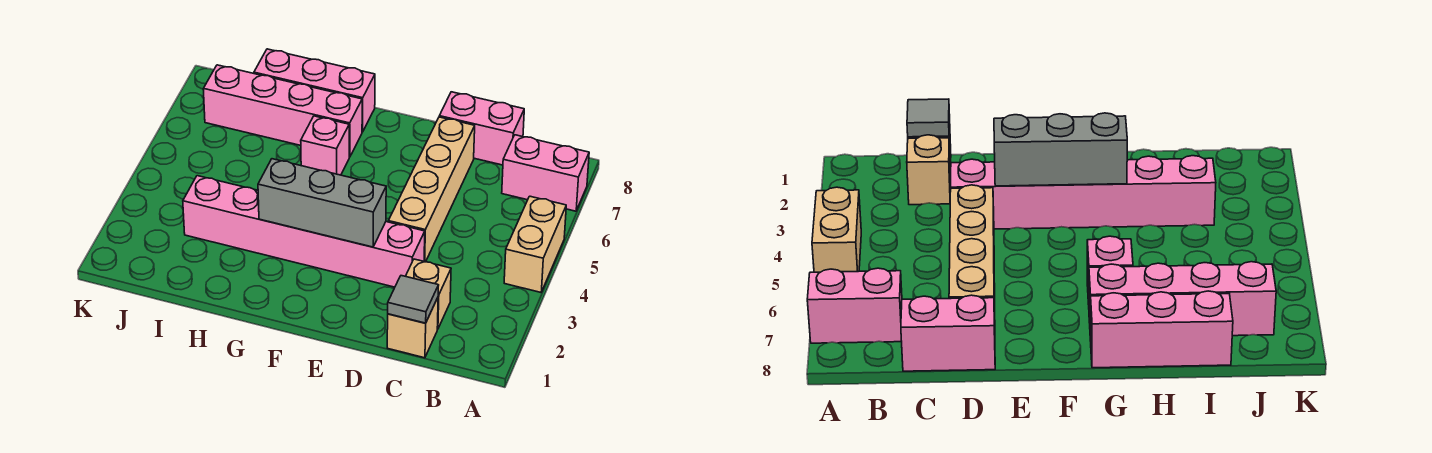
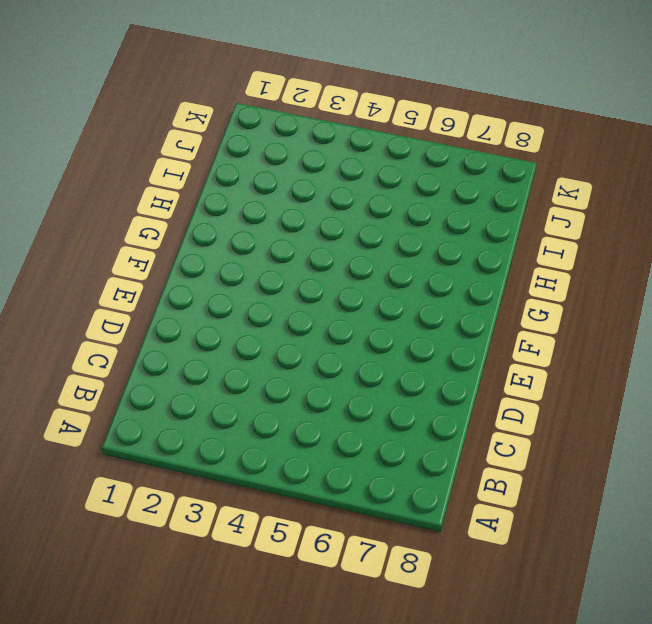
none -> tan 1x2 brick [504,196,566,292]
none -> pink 1x2 brick [502,135,589,211]
none -> tan 1x1 brick [387,298,438,358]

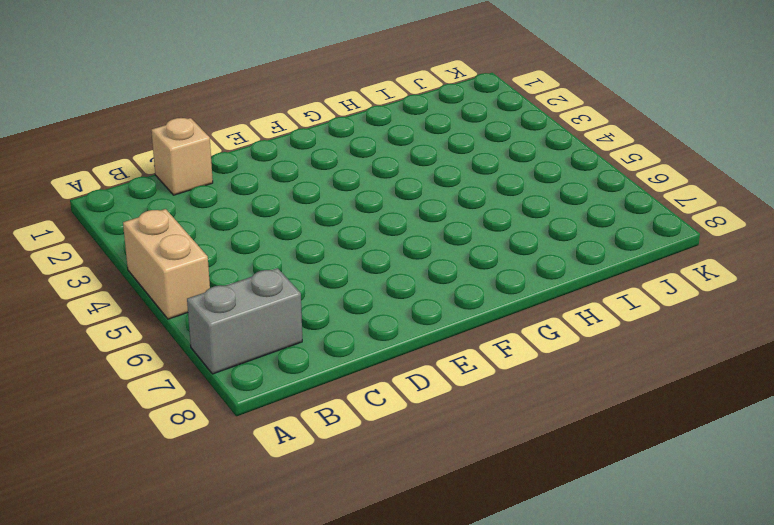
grey 1x2 brick [187,268,302,374] -> pink 1x2 brick [502,135,589,211]
none -> tan 1x1 brick [406,259,451,329]
none -> pink 1x2 brick [439,92,524,165]
none -> pink 1x6 brick [183,176,425,287]

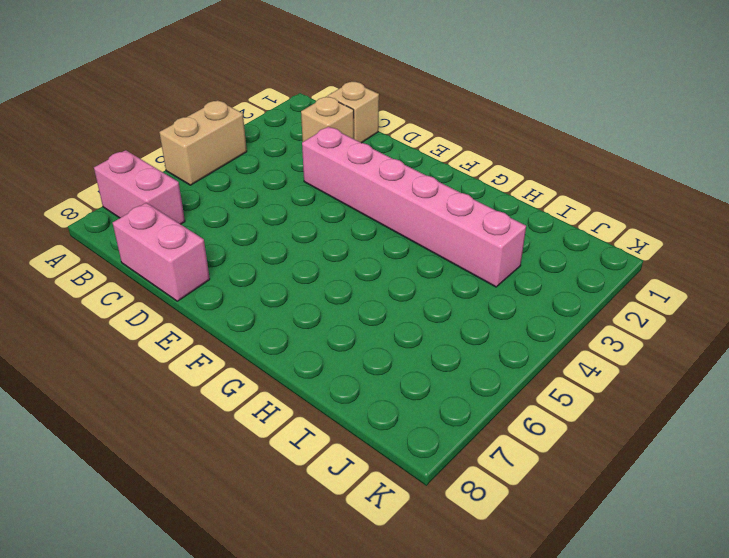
none -> tan 1x4 brick [388,117,475,262]
none -> pink 1x1 brick [301,116,349,175]
none -> pink 1x4 brick [203,65,362,157]

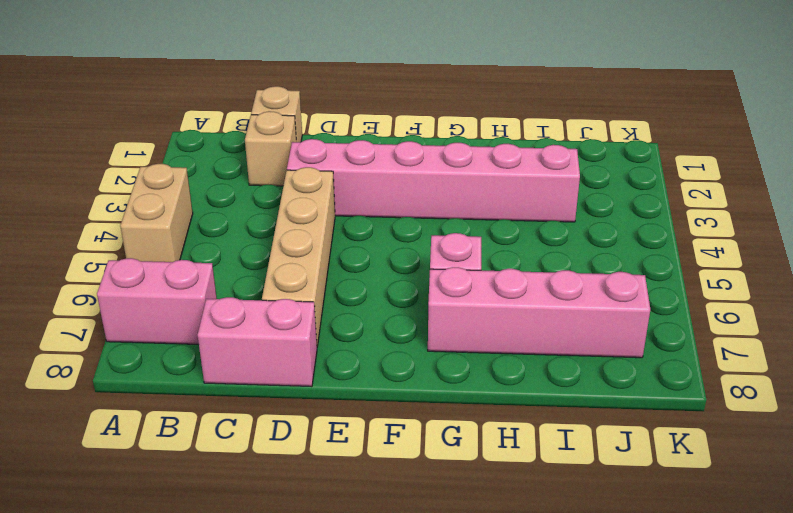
none -> pink 1x3 brick [254,49,375,132]
none -> grey 1x1 tile [388,276,439,323]
none -> grey 1x3 brick [258,159,386,247]

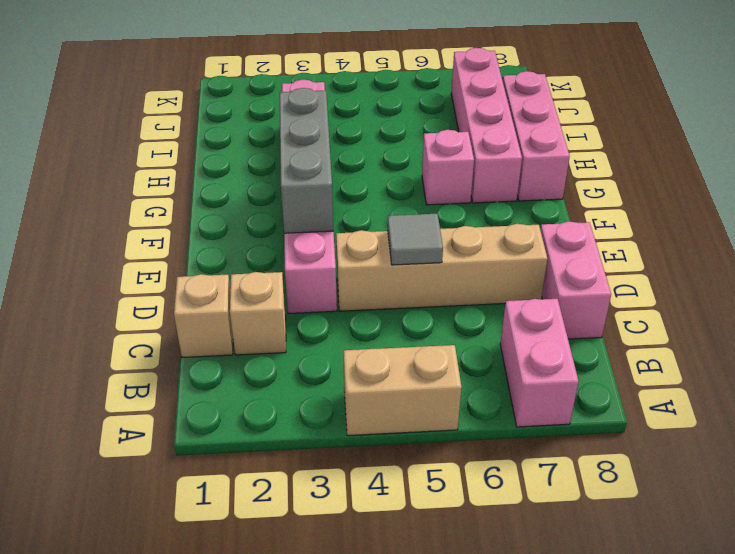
grey 1x1 tile [388,214,443,265] -> grey 1x1 tile moved to [388,276,439,323]

